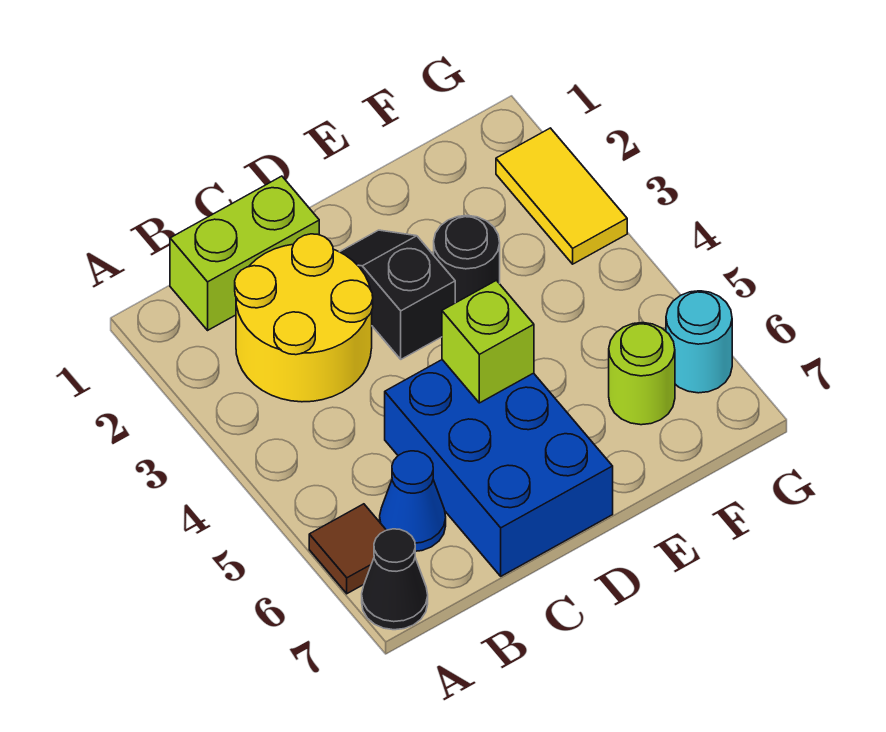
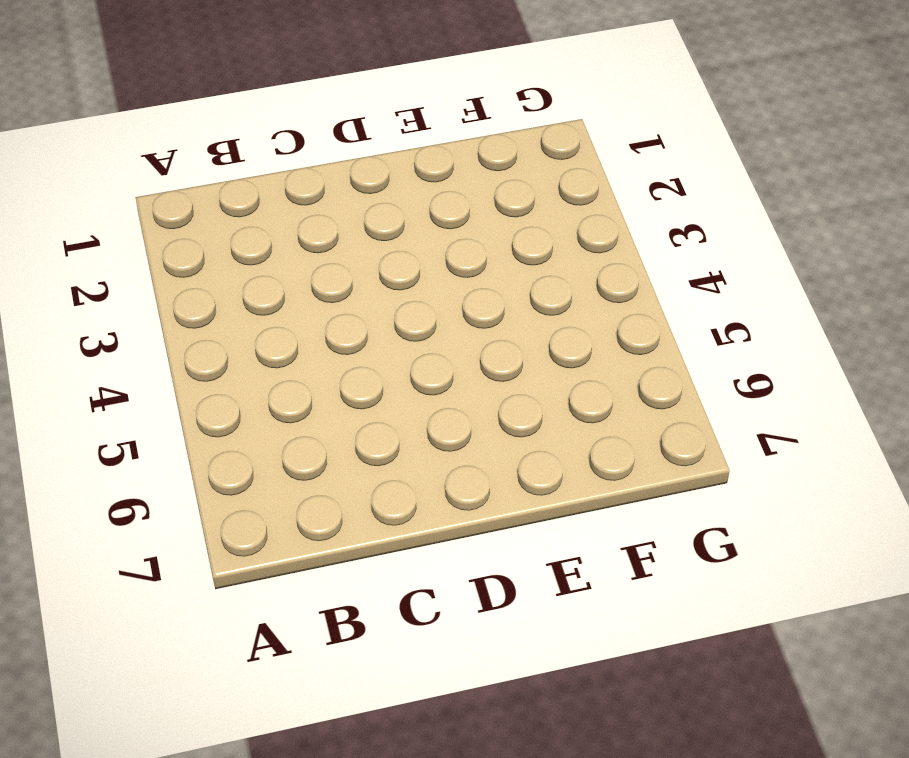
none -> brown 1x1 tile [309,504,386,594]
none -> black 1x1 cone [362,529,428,630]
none -> lime 1x2 brick [170,176,319,330]

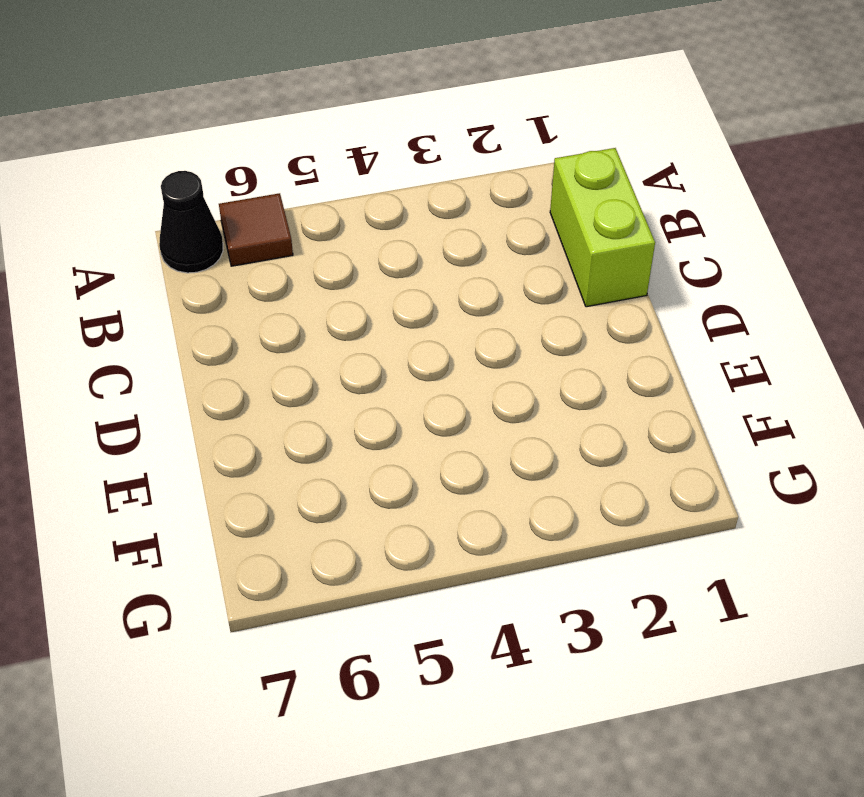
none -> yellow 2x2 round brick [235,234,373,402]
none -> blue 1x1 cone [380,451,446,551]
none -> blue 2x3 brick [385,360,613,576]

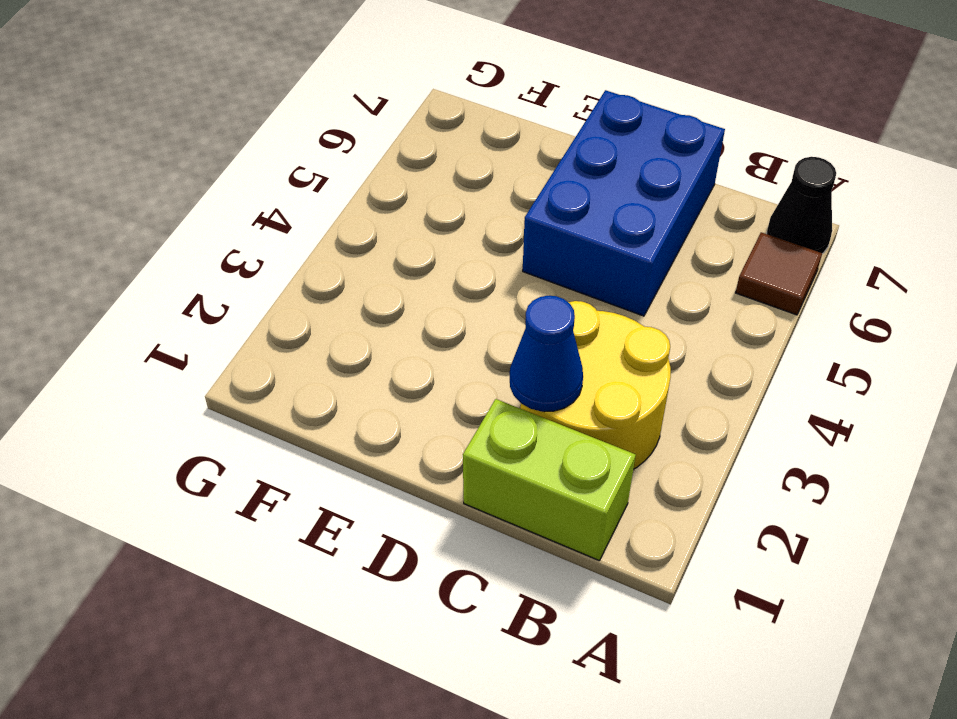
blue 1x1 cone [510,296,583,412] -> blue 1x1 cone moved to [380,451,446,551]
none -> black 1x2 slope [340,230,455,359]
none -> black 1x1 round brick [434,216,500,303]
none -> lime 1x1 round brick [609,323,675,425]

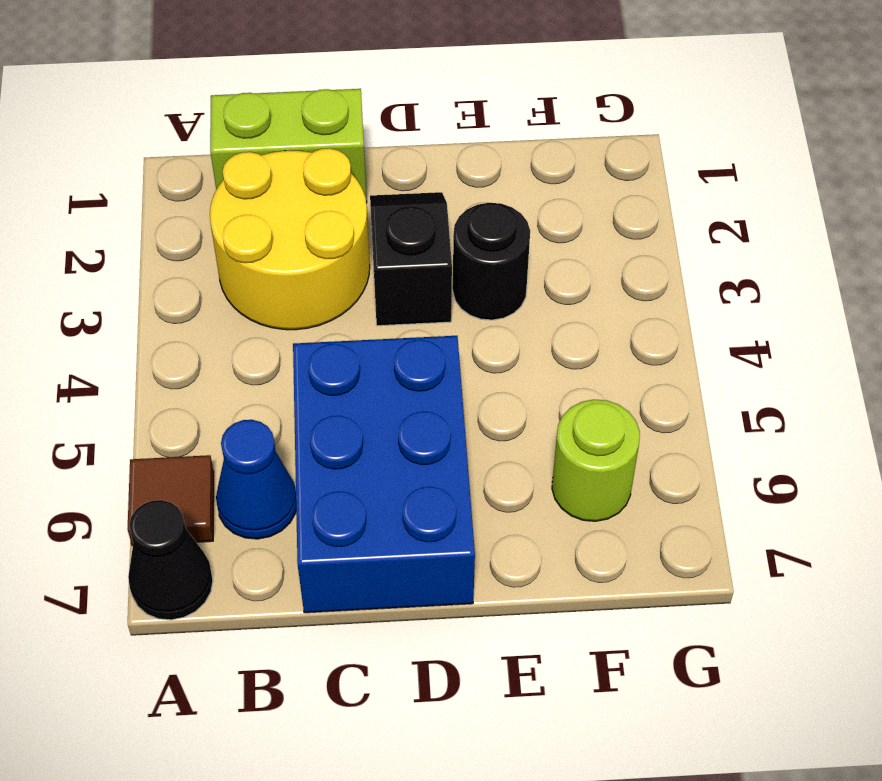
none -> yellow 1x2 tile [496,128,627,264]
none -> cyan 1x1 round brick [666,291,732,393]
none -> lime 1x1 brick [442,280,534,403]

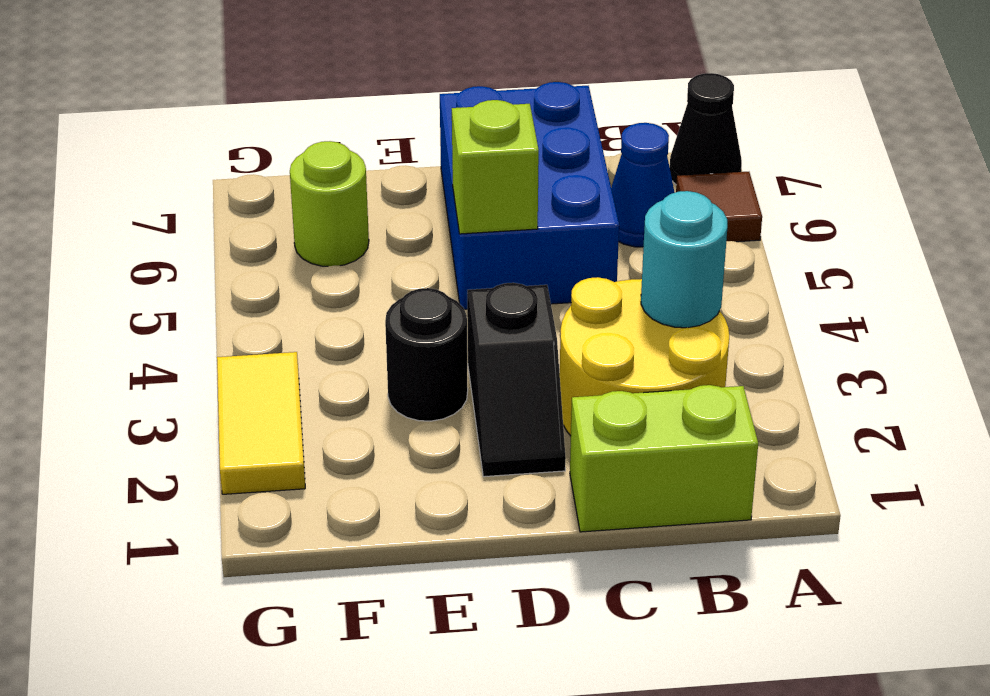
cyan 1x1 round brick [641,191,727,328] -> cyan 1x1 round brick moved to [666,291,732,393]

